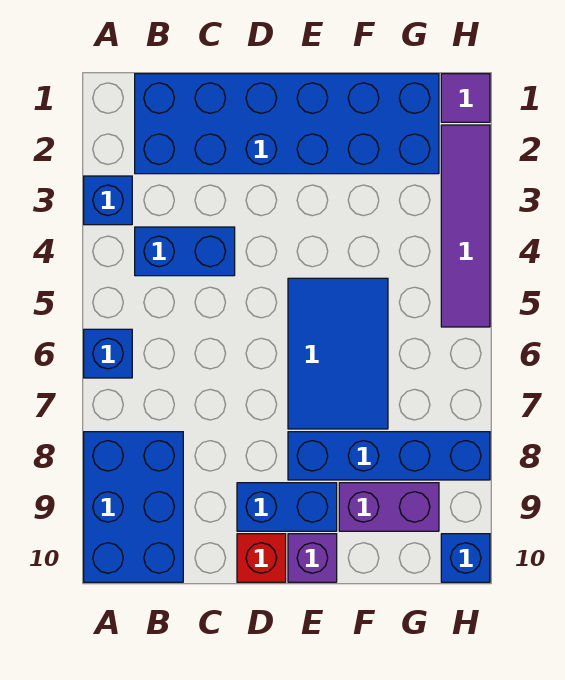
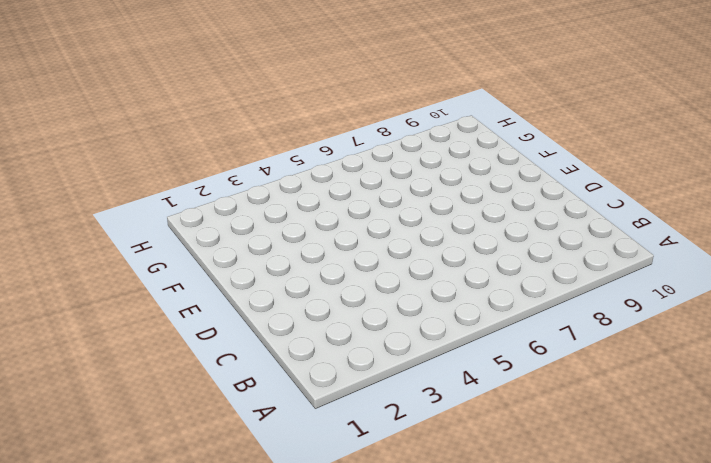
none -> blue 1x1 brick [84,176,132,225]
none -> blue 1x1 brick [84,329,132,378]
none -> blue 2x3 brick [84,432,183,582]

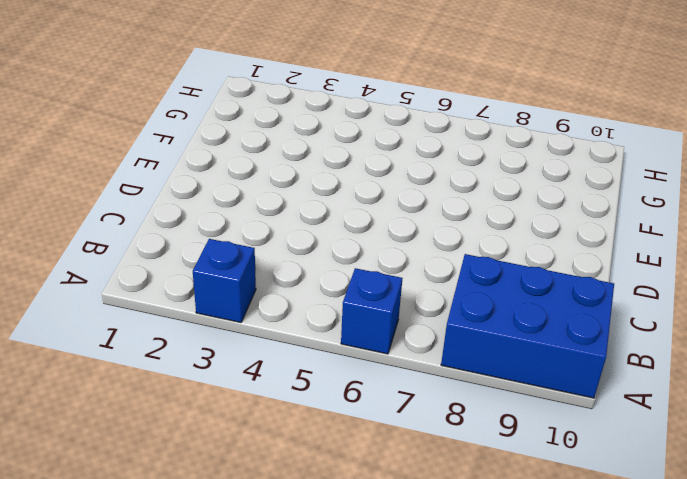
none -> blue 2x6 brick [135,74,439,174]
none -> blue 1x2 brick [135,227,235,276]
none -> blue 1x2 brick [237,483,337,531]

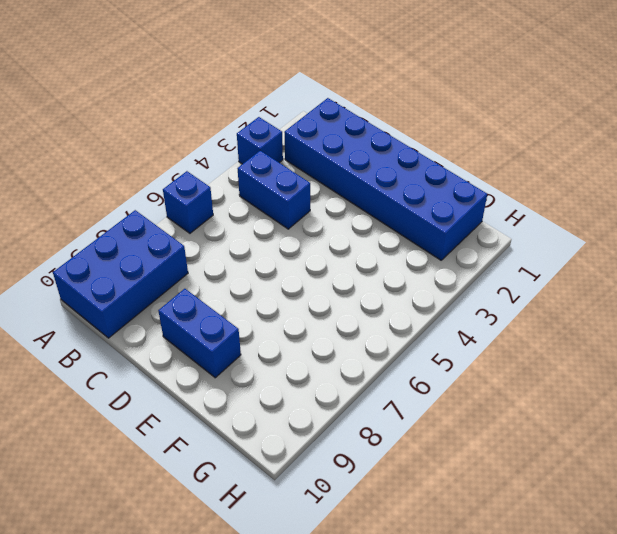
none -> red 1x1 brick [237,534,286,582]
none -> blue 2x3 tile [288,278,388,429]
none -> blue 1x4 brick [288,432,490,480]

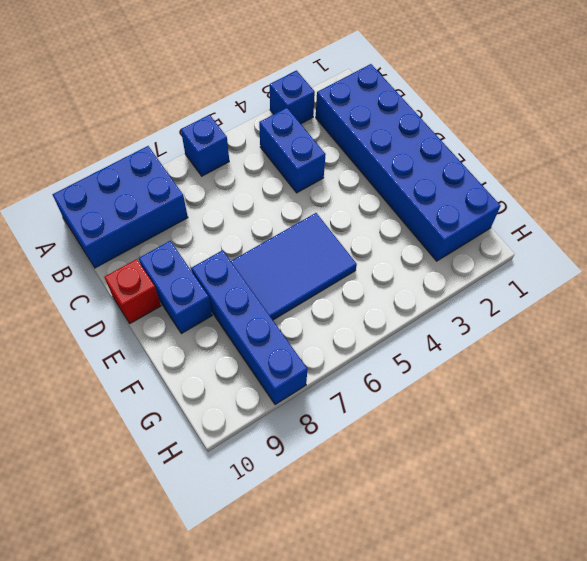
none -> purple 1x1 brick [288,534,337,582]
none -> purple 1x2 brick [339,483,439,531]
none -> purple 1x1 tile [441,74,490,122]

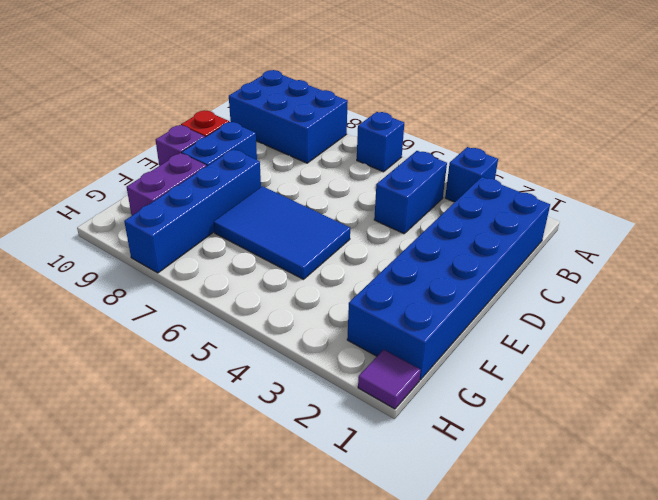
none -> purple 1x4 tile [441,125,490,327]
none -> blue 1x1 brick [441,534,490,582]

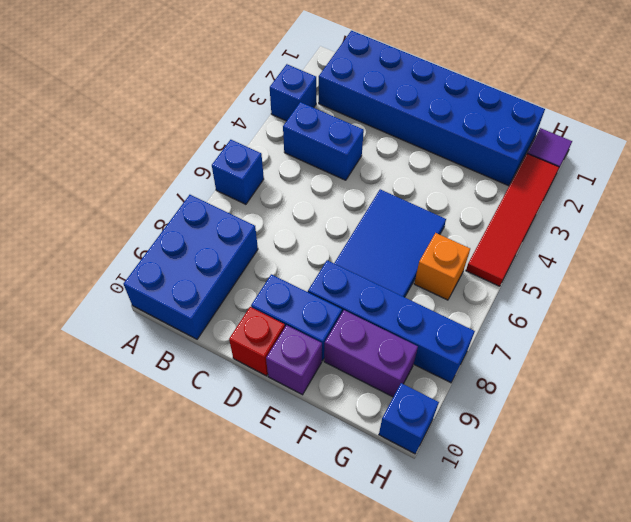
orange 1x1 brick [414,233,470,300] -> none
red 1x4 tile [466,154,559,286] -> purple 1x4 tile [441,125,490,327]

